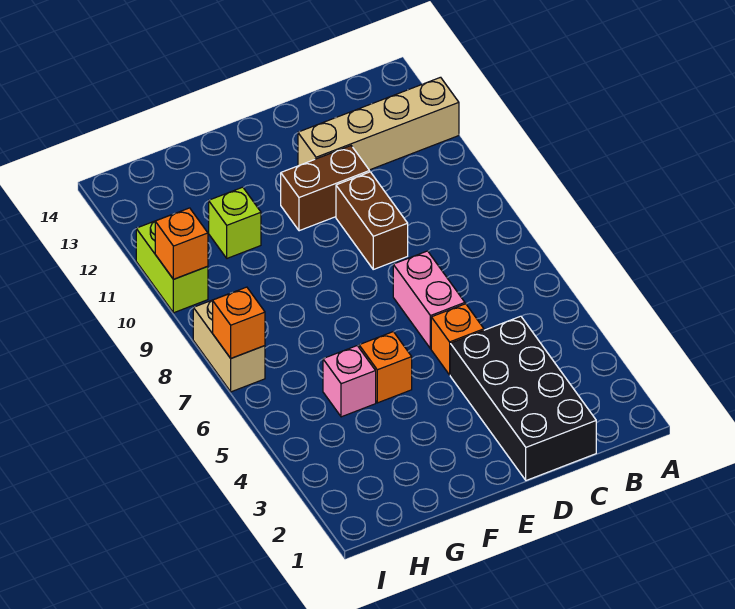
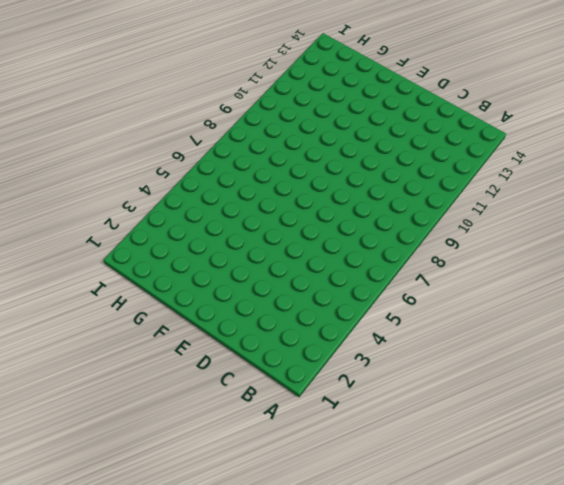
none -> tan 1x4 brick [298,77,459,170]
none -> black 2x4 brick [450,316,596,480]
none -> orange 1x1 brick [431,304,484,375]

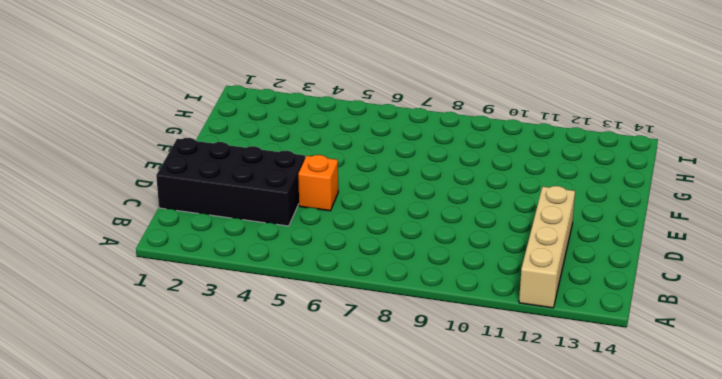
none -> pink 1x2 brick [393,251,465,349]
none -> brown 1x2 brick [336,172,408,269]
none -> brown 1x2 brick [281,146,370,231]

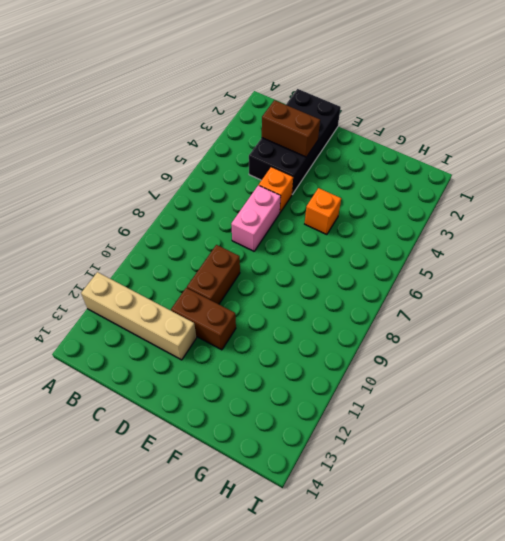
brown 1x2 brick [262,100,320,157] -> none
none -> pink 1x1 brick [323,346,376,417]
none -> lime 1x1 brick [209,187,261,258]
none -> tan 1x2 brick [193,300,265,392]

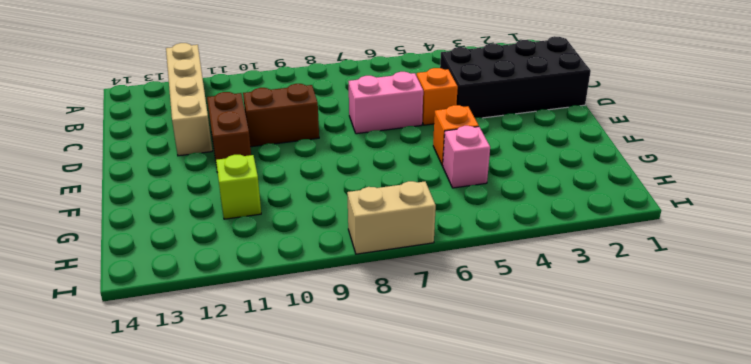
none -> lime 1x2 brick [136,221,208,313]
none -> orange 1x1 brick [213,287,265,358]
none -> orange 1x1 brick [155,208,208,279]

